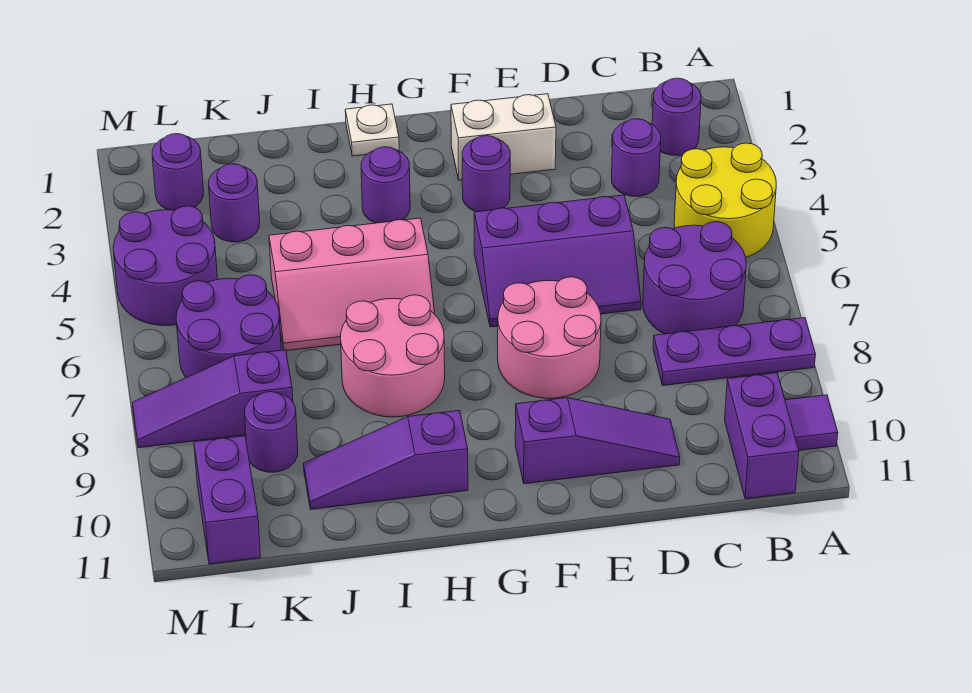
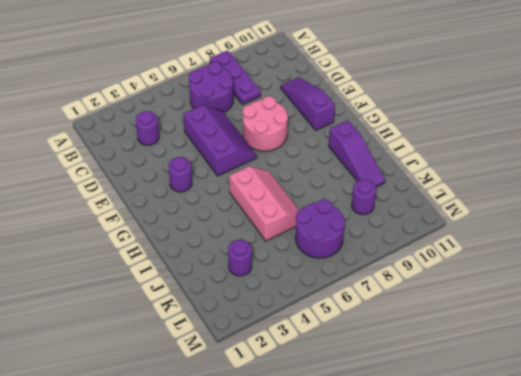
none -> yellow 2x2 round brick [674,143,776,257]
none -> purple 1x1 tile [785,395,838,451]
none -> purple 1x1 round brick [652,78,701,155]

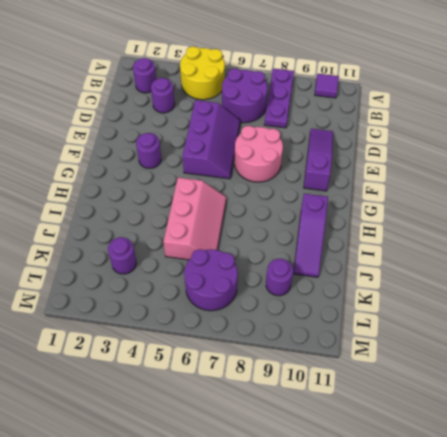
none -> purple 1x2 brick [725,373,799,499]
none -> white 1x2 brick [451,94,556,180]
none -> white 1x1 plate [345,104,399,156]

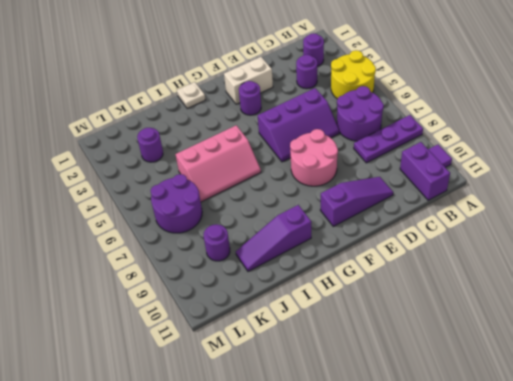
none -> purple 1x1 round brick [361,147,410,223]
none -> pink 2x2 round brick [341,295,445,417]
none -> purple 1x3 slope [132,350,293,448]

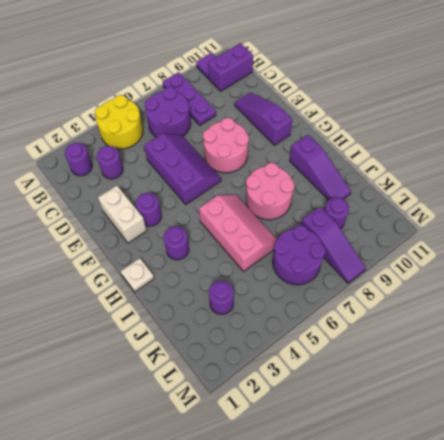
none -> purple 1x1 round brick [152,134,204,210]
none -> purple 2x2 round brick [113,206,217,326]
none -> purple 1x2 brick [194,436,261,564]

